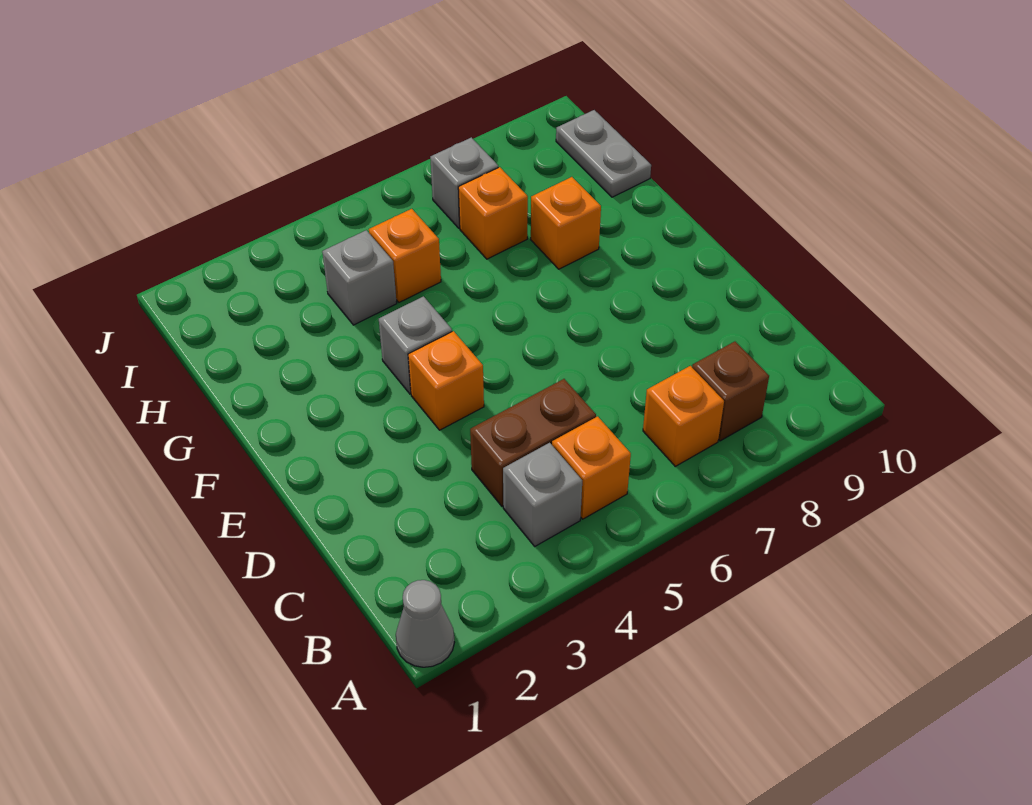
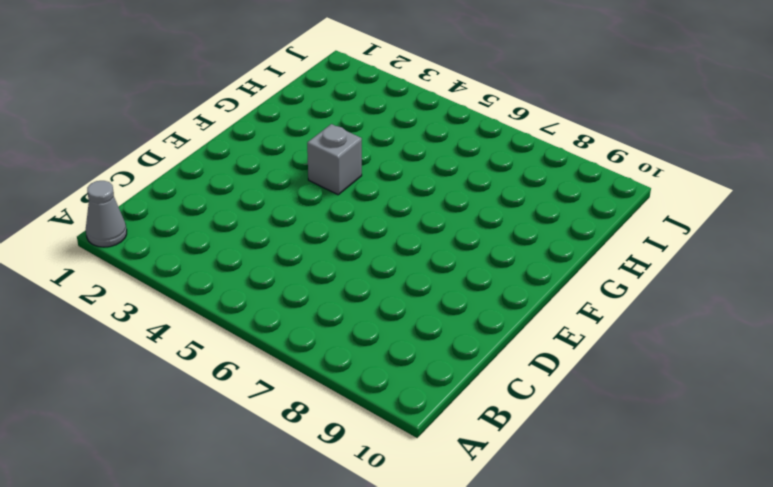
none -> grey 1x1 brick [503,443,582,546]
none -> orange 1x1 brick [552,416,631,519]
none -> orange 1x1 brick [643,366,724,466]

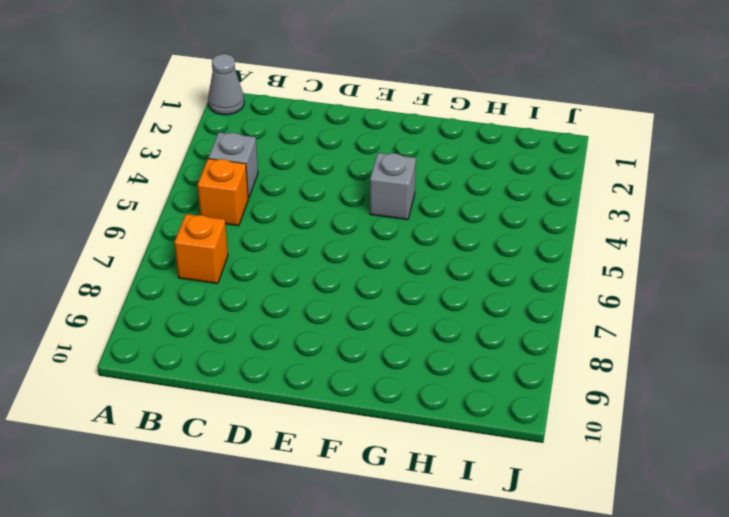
none -> brown 1x1 brick [692,342,769,441]
none -> brown 1x2 brick [470,379,596,506]
none -> orange 1x1 brick [408,331,484,430]

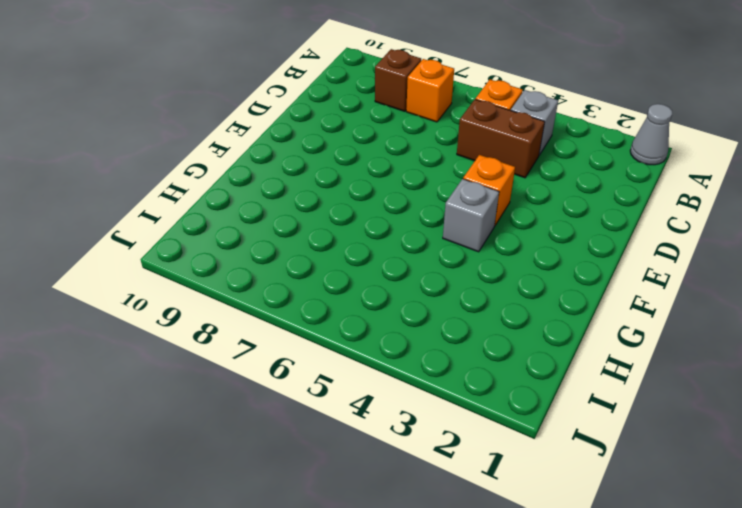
none -> orange 1x1 brick [531,177,601,269]
none -> grey 1x1 brick [322,230,397,325]
none -> orange 1x1 brick [369,209,441,302]

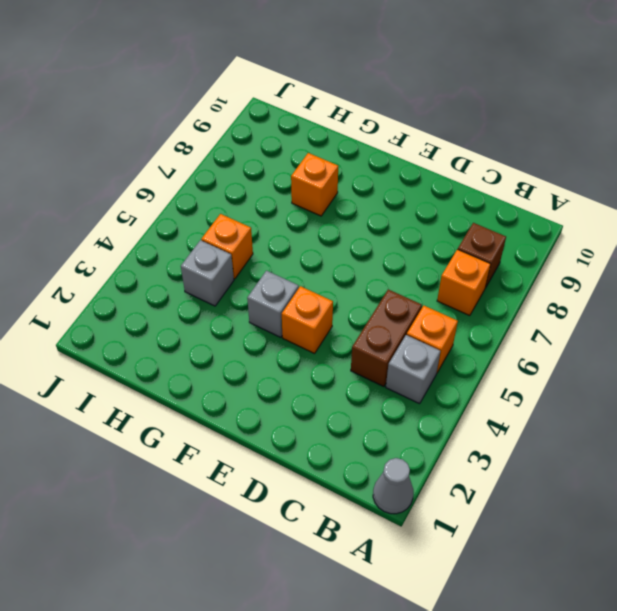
none -> orange 1x1 brick [458,167,528,259]
none -> grey 1x2 plate [556,110,651,197]
none -> grey 1x1 brick [430,137,498,228]

